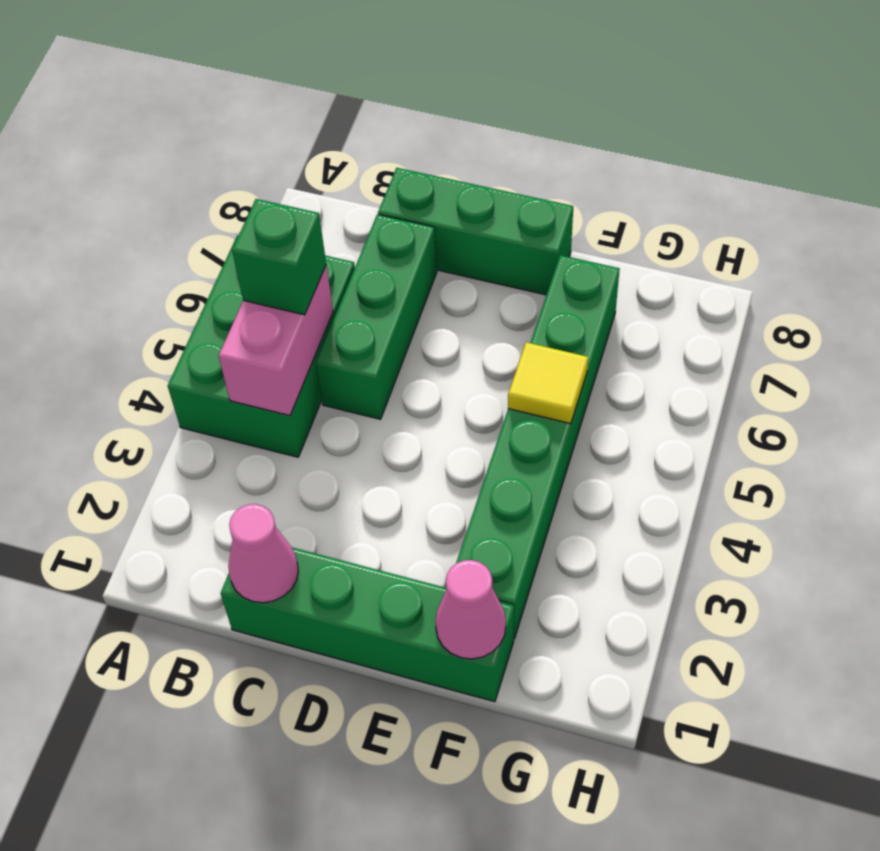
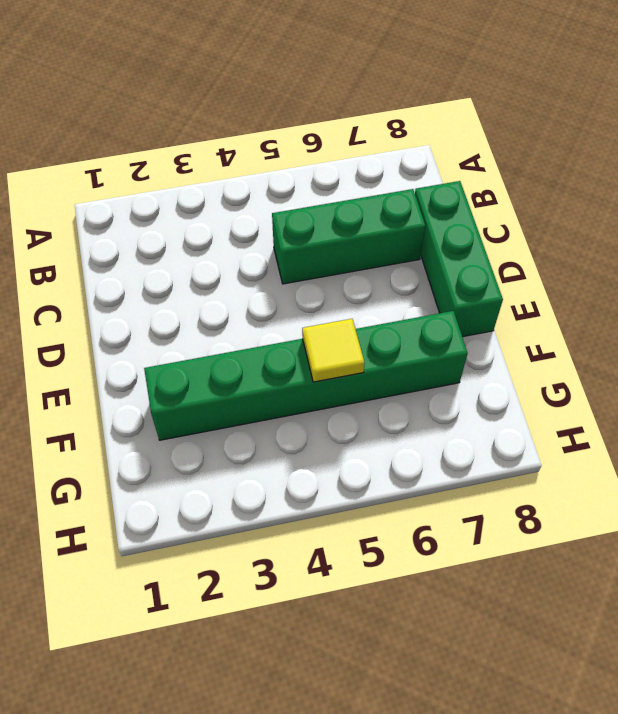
none -> green 2x3 brick [168,235,355,457]
none -> green 1x4 brick [221,548,514,702]

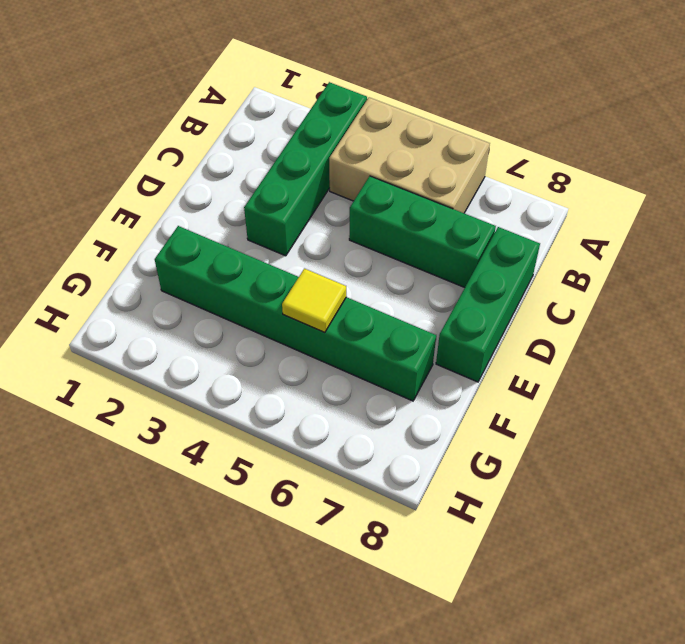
green 1x4 brick [244,82,367,256] -> green 1x4 brick moved to [221,548,514,702]
tan 2x3 brick [329,97,490,213] -> green 2x3 brick [168,235,355,457]
none -> pink 1x2 brick [219,265,333,416]
none -> pink 1x1 cone [228,504,298,603]

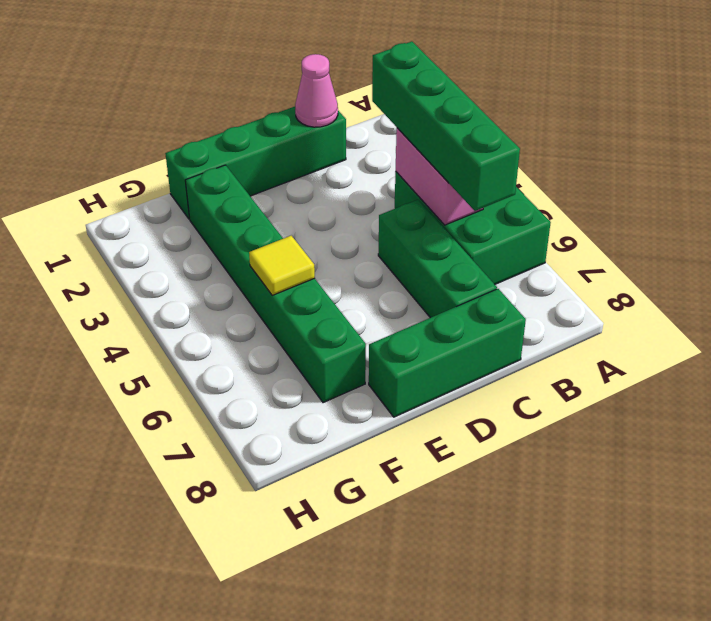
green 1x4 brick [372,41,520,211] -> green 1x1 brick [232,199,326,315]
none -> pink 1x1 cone [435,560,506,659]

